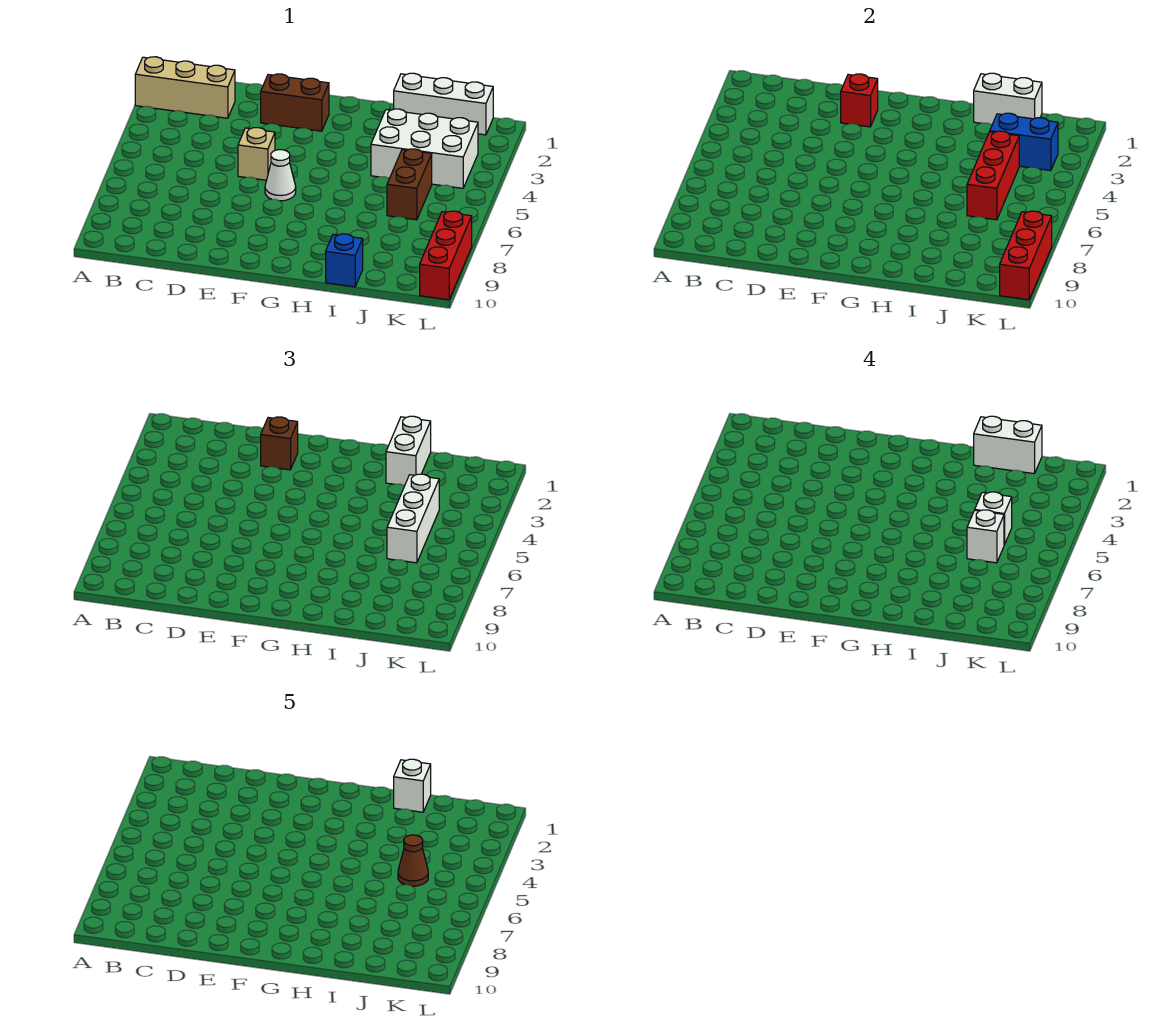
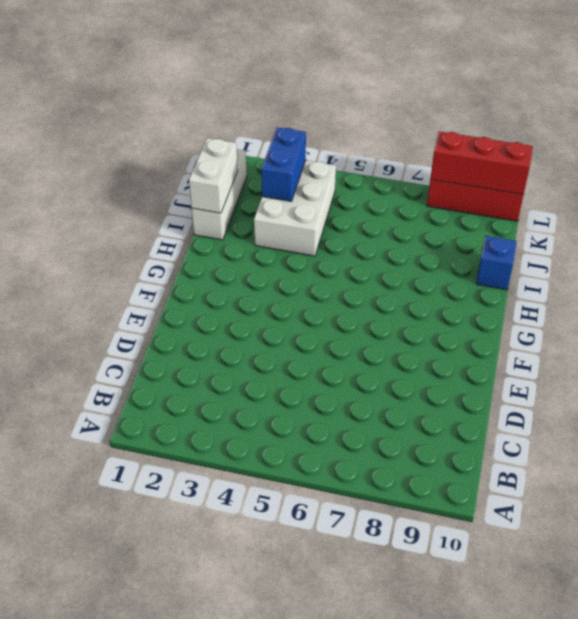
none -> tan 1x3 brick [135,57,235,118]
none -> brown 1x2 brick [261,74,329,131]
none -> tan 1x1 brick [238,128,275,180]

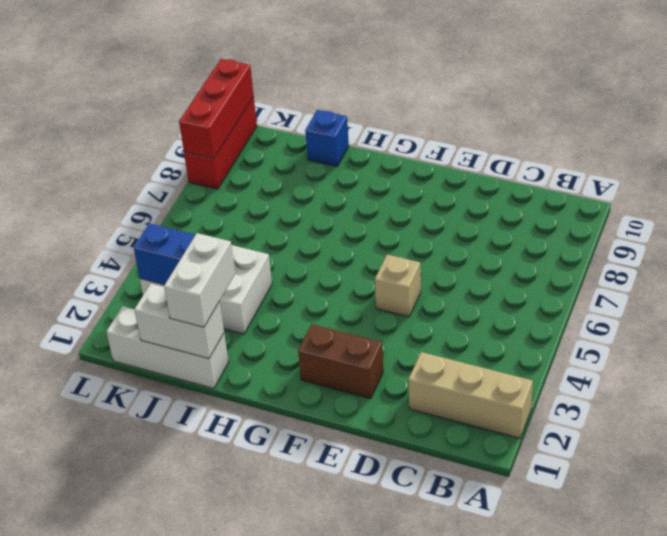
none -> white 1x1 cone [265,150,296,201]
none -> brown 1x2 brick [387,149,432,220]
none -> red 1x1 brick [841,74,878,127]

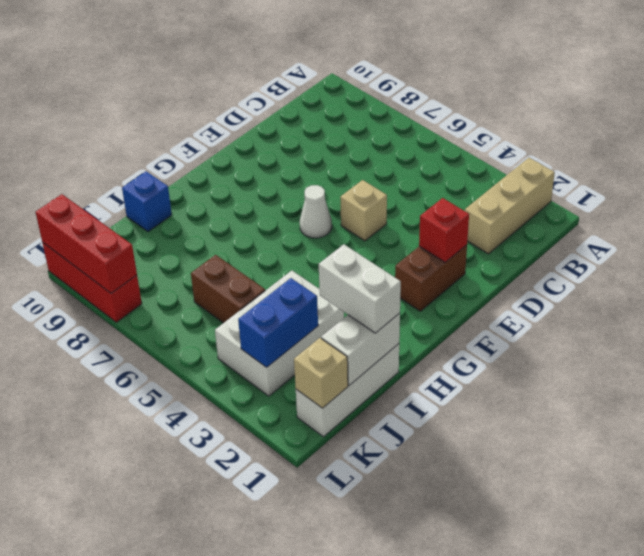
tan 1x1 brick [294,338,348,408] -> none
none -> red 1x3 brick [967,131,1019,220]
none -> brown 1x1 brick [261,417,298,470]
none -> white 1x3 brick [387,474,439,563]

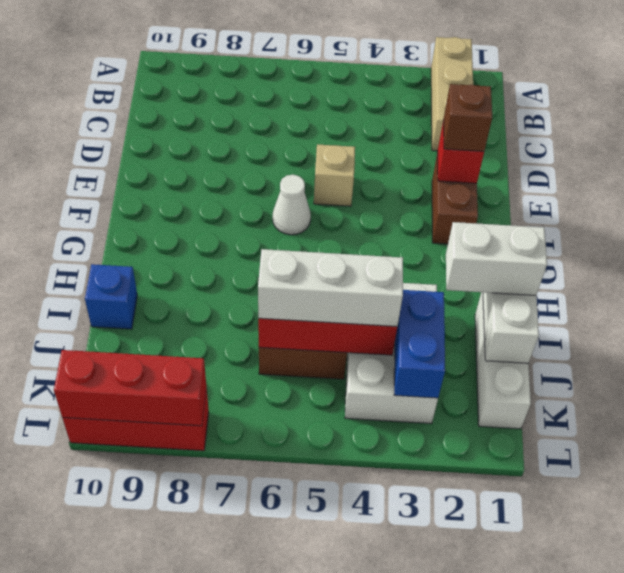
none -> white 1x2 brick [974,416,1042,474]
none -> white 1x1 brick [975,492,1012,545]
none -> white 1x1 brick [967,510,1004,563]

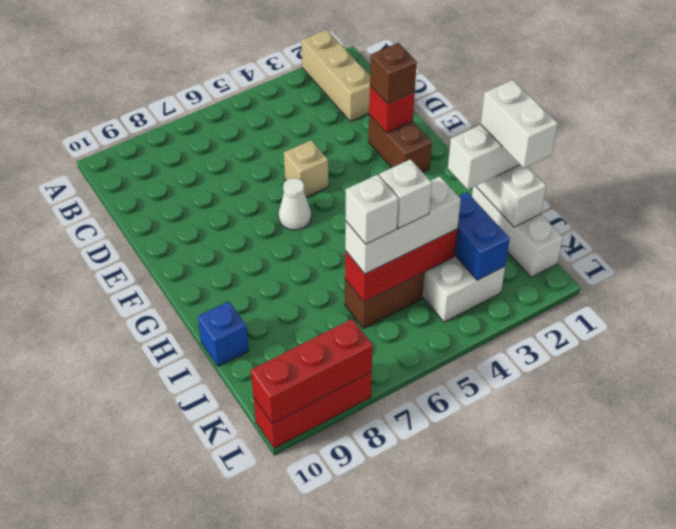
none -> white 1x1 brick [394,759,431,812]
none -> brown 1x1 cone [398,835,428,886]

